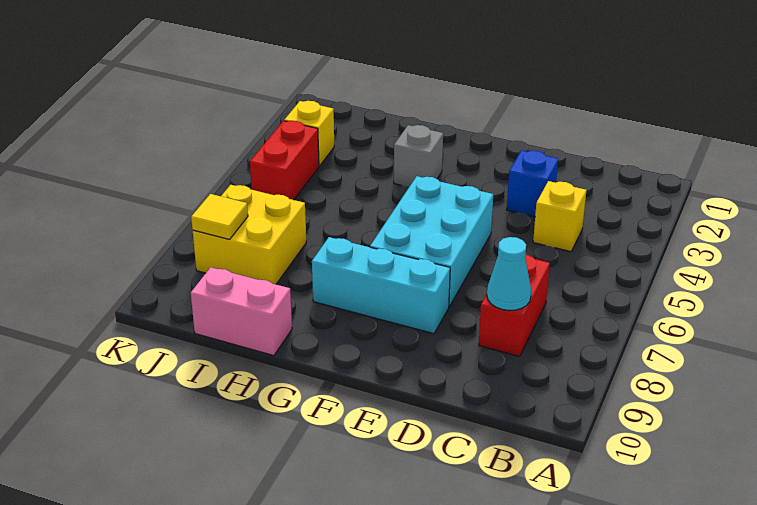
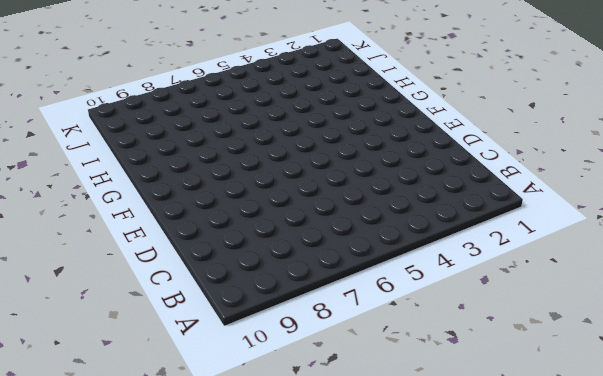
none -> yellow 1x1 brick [533,181,587,252]
none -> red 1x2 brick [479,255,550,356]
none -> blue 1x1 brick [507,150,558,217]

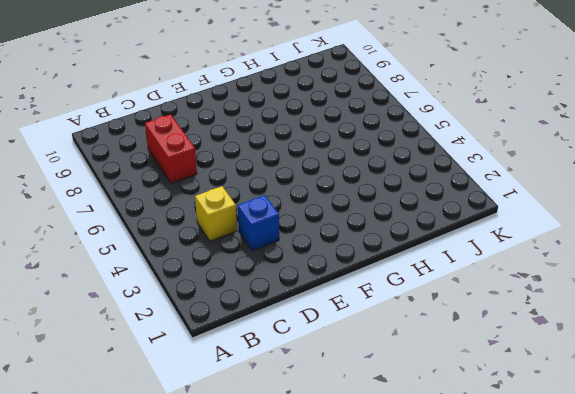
none -> cyan 2x3 brick [370,176,493,307]
none -> cyan 1x3 brick [312,237,450,334]
none -> grey 1x1 brick [394,125,443,187]

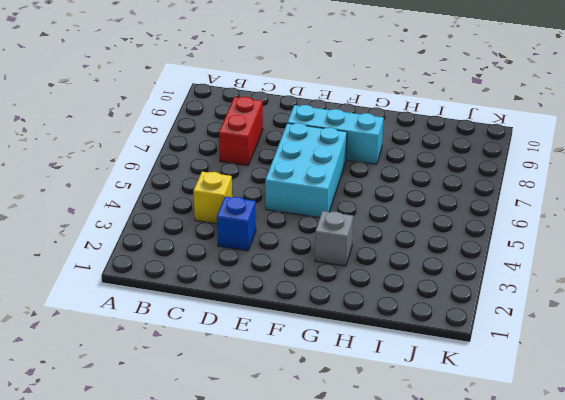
none -> pink 1x2 brick [191,267,292,356]
none -> yellow 2x2 brick [193,185,306,284]
none -> yellow 1x1 brick [284,101,334,166]

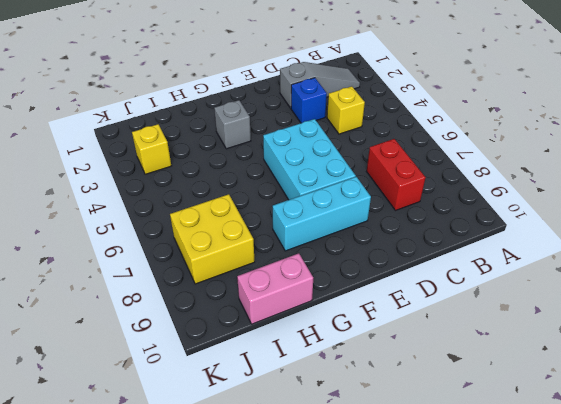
grey 1x3 slope [280,62,360,108] -> none
none -> red 1x2 brick [250,121,319,200]
none -> cyan 1x1 cone [487,237,531,310]
none -> yellow 1x1 tile [191,194,248,239]

